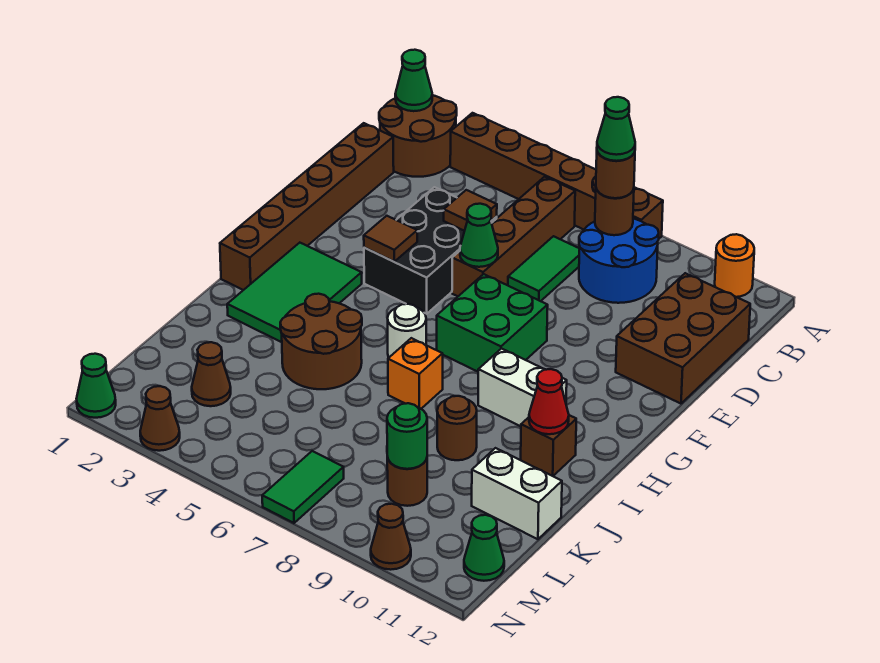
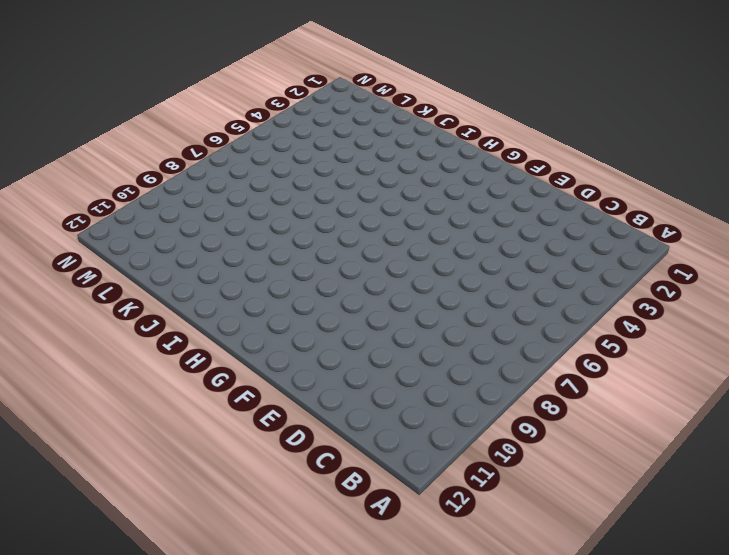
none -> brown 2x2 round brick [379,95,457,177]
none -> brown 1x6 brick [450,113,663,238]
none -> orange 1x1 round brick [715,234,754,297]
none -> brown 1x4 brick [452,177,575,296]

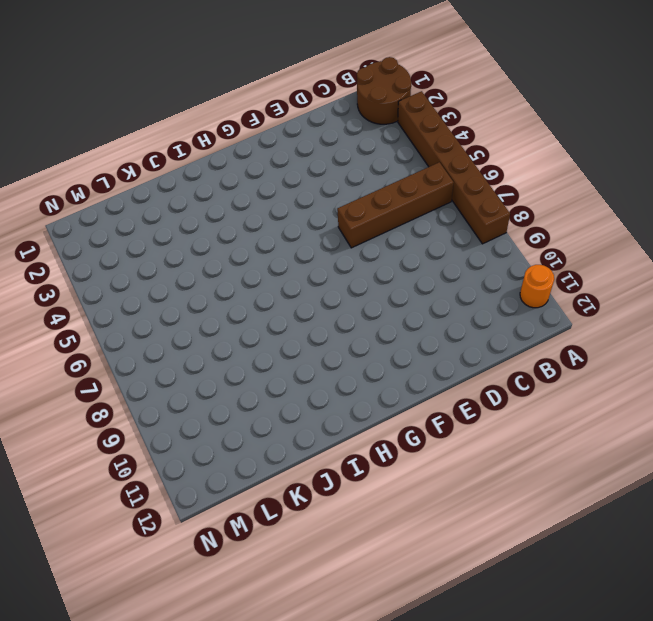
none -> blue 2x2 round brick [579,219,659,303]
none -> brown 1x6 brick [220,123,394,290]
none -> green 1x2 tile [508,236,580,301]
none -> brown 2x3 brick [616,273,750,404]

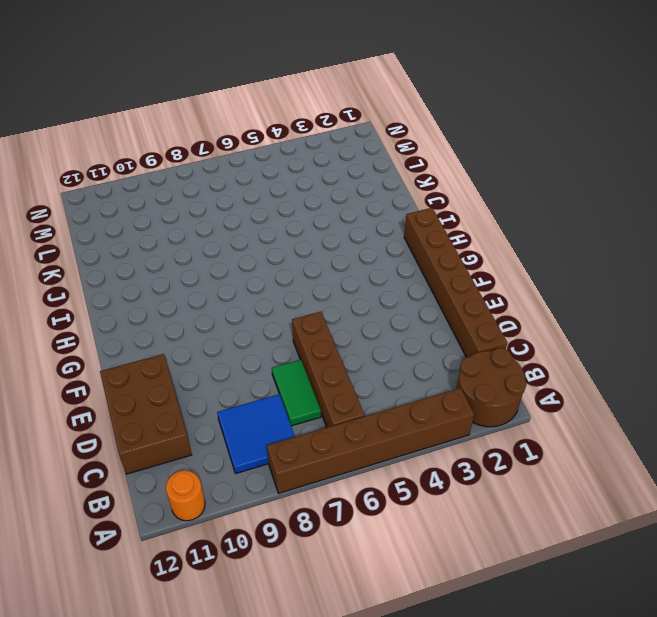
blue 2x2 tile [217,394,295,474] -> blue 2x2 round brick [579,219,659,303]
none -> black 2x3 brick [364,187,497,314]
none -> green 2x2 brick [437,274,548,372]
none -> green 2x3 tile [227,243,362,342]
none -> white 1x1 round brick [388,304,426,358]

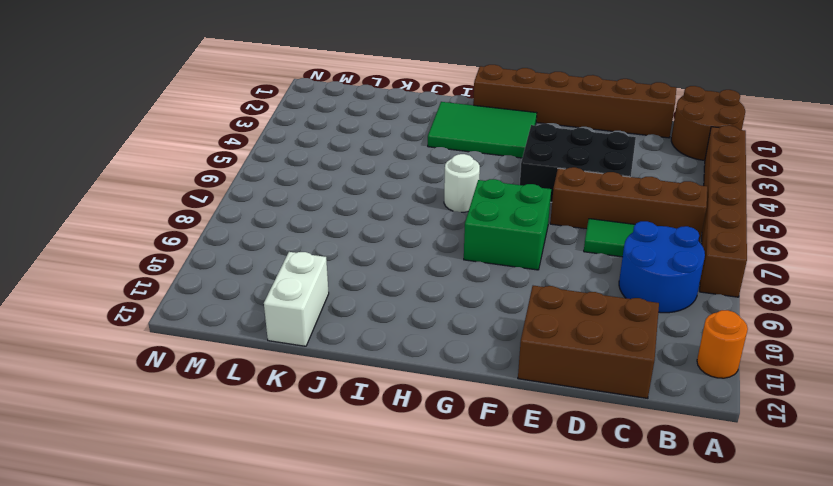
none -> white 1x2 brick [478,349,567,426]
none -> brown 2x2 round brick [280,294,362,389]
none -> orange 1x1 brick [388,338,443,409]
none -> brown 1x1 brick [521,415,576,476]

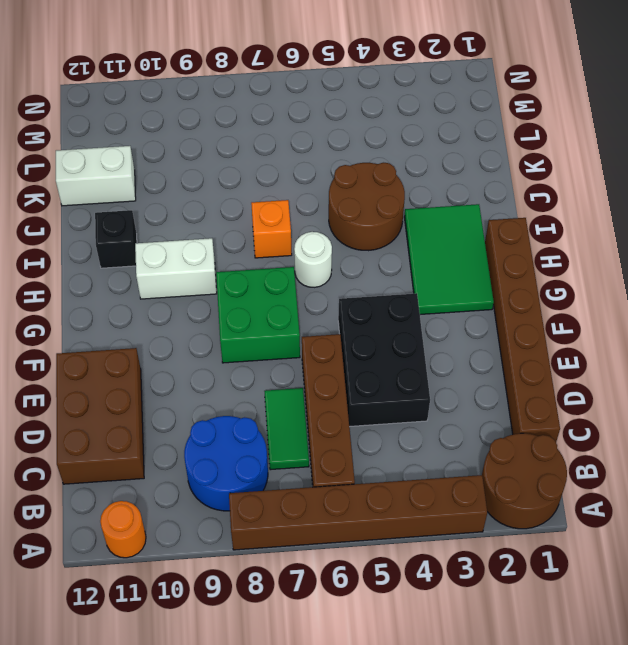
black 1x1 brick [95,210,137,268] -> brown 1x1 brick [521,415,576,476]
none -> brown 1x1 round brick [437,396,477,460]
none -> brown 1x1 cone [192,342,231,406]
none -> brown 1x1 round brick [387,457,427,506]
none -> green 1x2 tile [262,451,344,523]

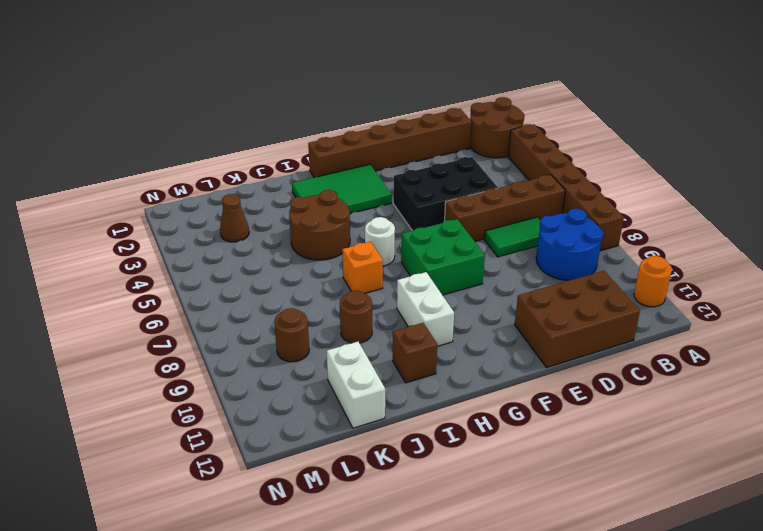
none -> green 1x2 tile [262,451,344,523]
none -> green 1x1 cone [464,515,504,581]
none -> green 1x1 cone [76,354,116,418]
none -> brown 1x1 cone [140,386,180,451]

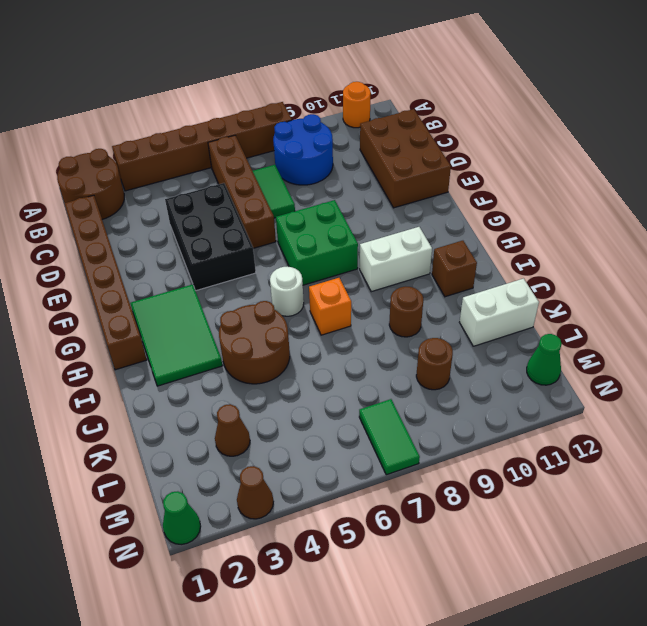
none -> brown 1x1 cone [371,504,411,570]
none -> green 1x1 cone [395,50,432,111]
none -> brown 1x1 round brick [595,189,634,235]
none -> brown 1x1 tile [444,190,497,231]

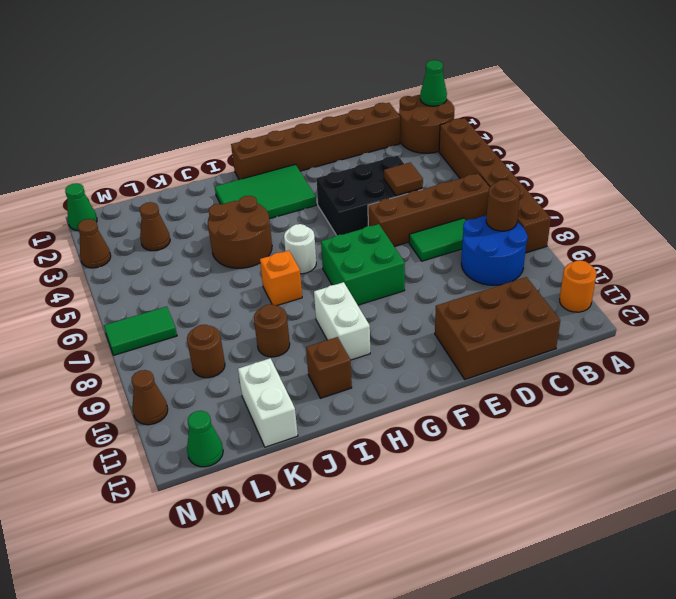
none -> green 1x1 cone [460,204,498,267]
none -> brown 1x1 tile [364,216,417,262]
none -> red 1x1 cone [529,369,569,434]
none -> green 1x1 round brick [387,403,427,469]

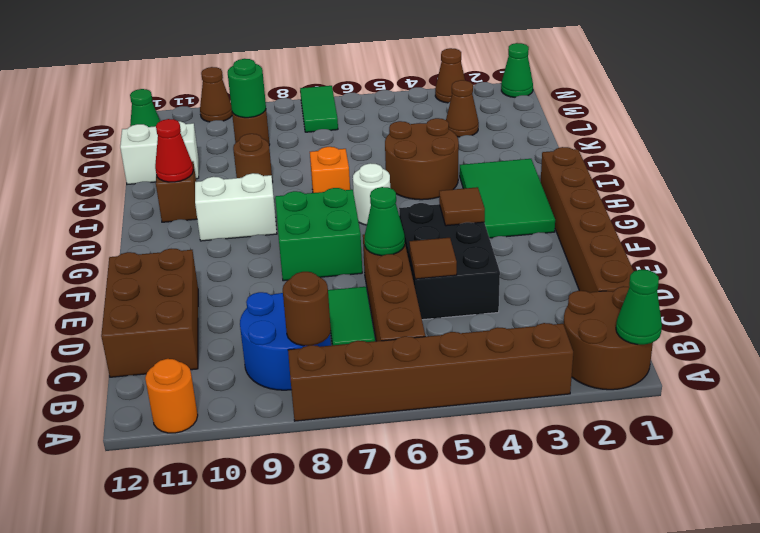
none -> brown 1x1 round brick [596,152,635,198]
none -> green 1x1 cone [597,97,635,161]

